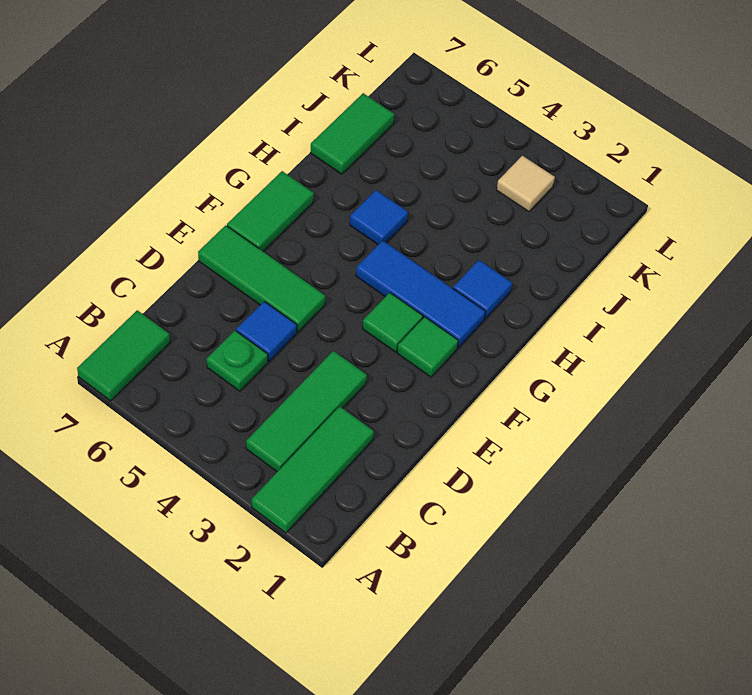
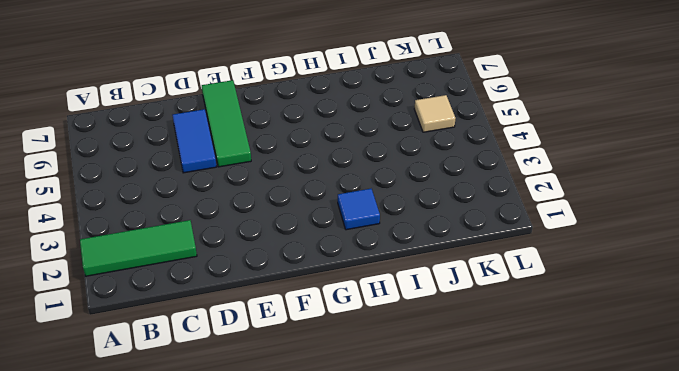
blue 1x2 tile [173,109,216,173] -> blue 1x1 tile [236,301,297,361]
tan 1x1 tile [414,95,456,132] -> tan 1x1 tile moved to [497,156,555,212]
none -> green 1x2 tile [77,310,170,401]
none -> green 1x3 tile [246,351,367,472]
none -> green 1x1 plate [207,331,268,391]

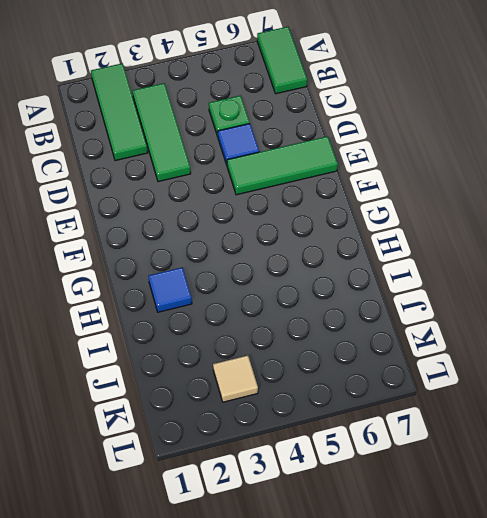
none -> green 1x1 tile [397,317,458,377]
none -> green 1x1 tile [363,293,423,352]
none -> green 1x2 tile [227,171,314,251]

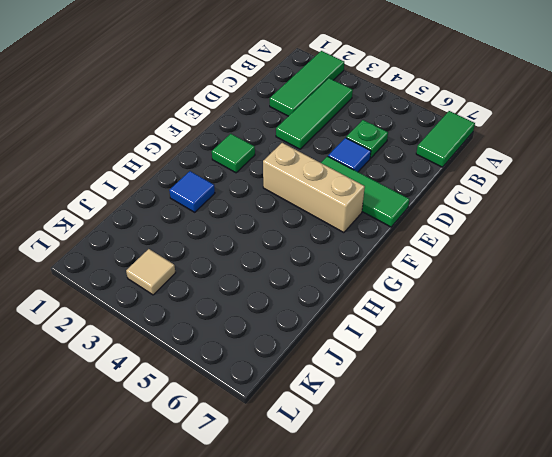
tan 1x3 brick [263,143,365,233] -> none
none -> green 1x1 tile [363,293,423,352]
none -> green 1x2 tile [227,171,314,251]
none -> blue 1x3 tile [356,241,485,347]

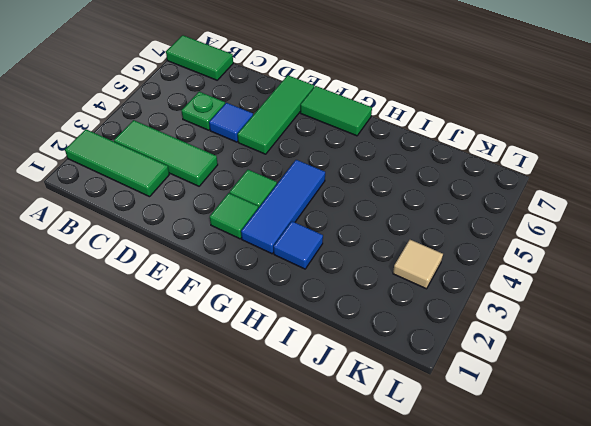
none -> blue 1x1 tile [350,190,408,245]
none -> green 1x2 tile [311,93,394,174]

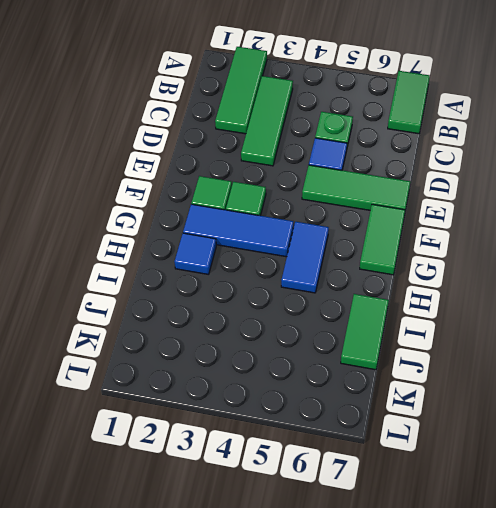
blue 1x2 tile [281,222,329,293] -> blue 1x1 tile [350,190,408,245]
none -> tan 1x1 tile [497,156,555,212]

